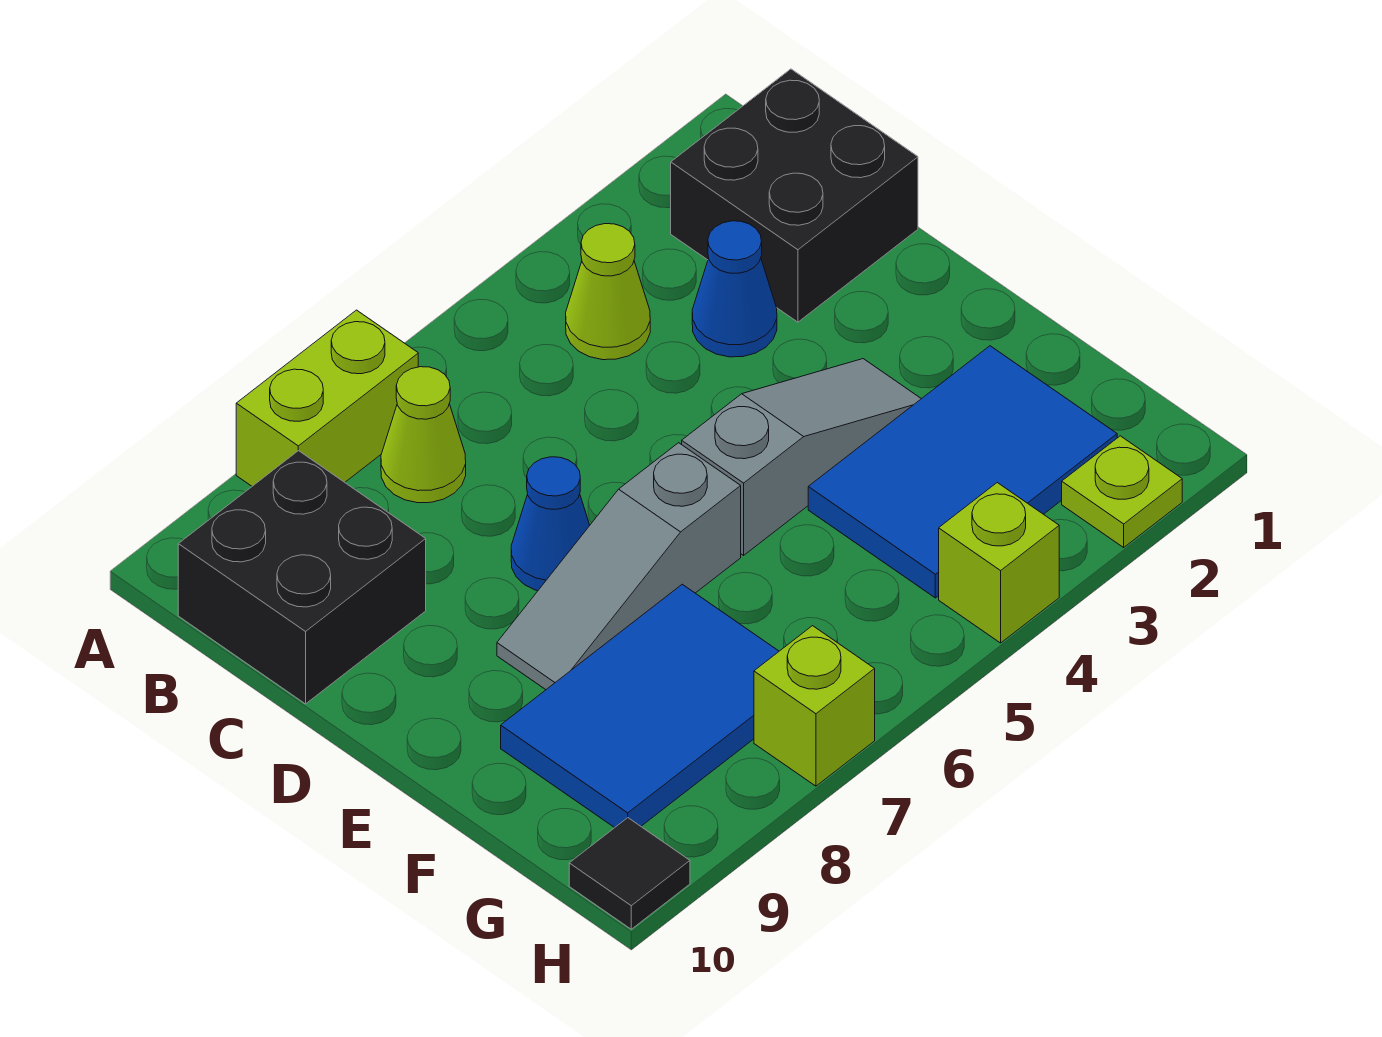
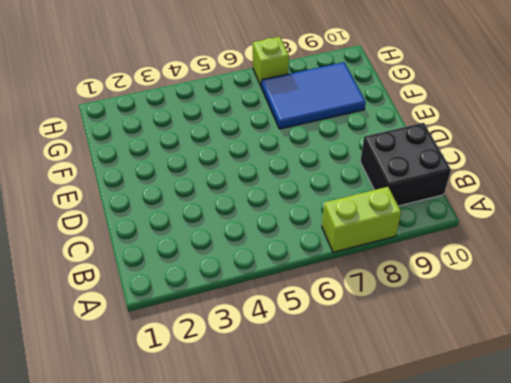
none -> black 2x2 brick [671,69,918,322]
none -> lime 1x1 cone [566,224,650,360]
none -> lime 1x1 cone [381,367,466,503]

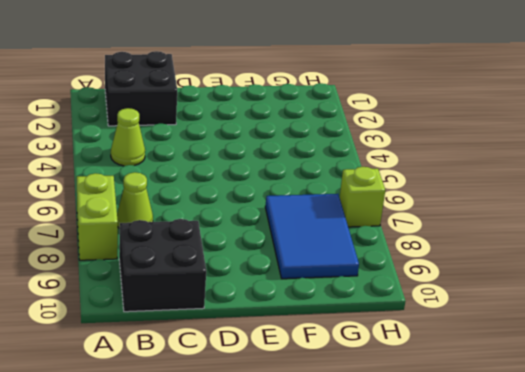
none -> blue 1x1 cone [692,221,777,357]
none -> blue 1x1 cone [511,457,590,591]
none -> grey 1x3 slope [682,359,921,555]

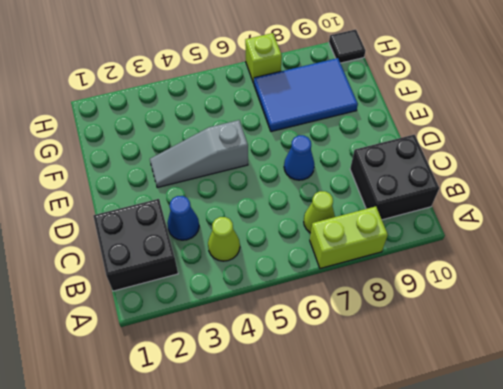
none -> grey 1x3 slope [497,443,741,690]
none -> blue 2x3 tile [808,346,1117,598]
none -> lime 1x1 plate [1062,436,1182,547]

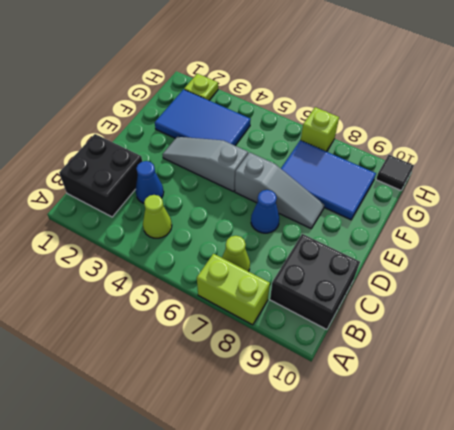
none -> lime 1x1 brick [939,483,1059,643]

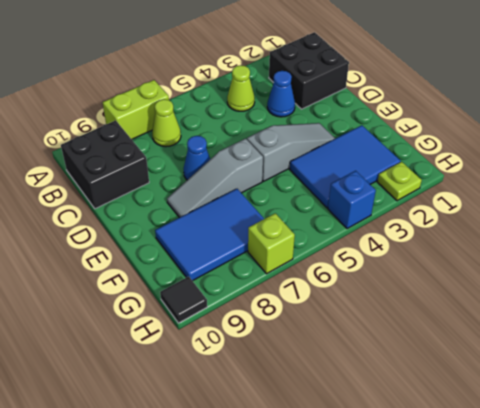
blue 1x1 brick [328,171,376,229] -> lime 1x1 brick [939,483,1059,643]

